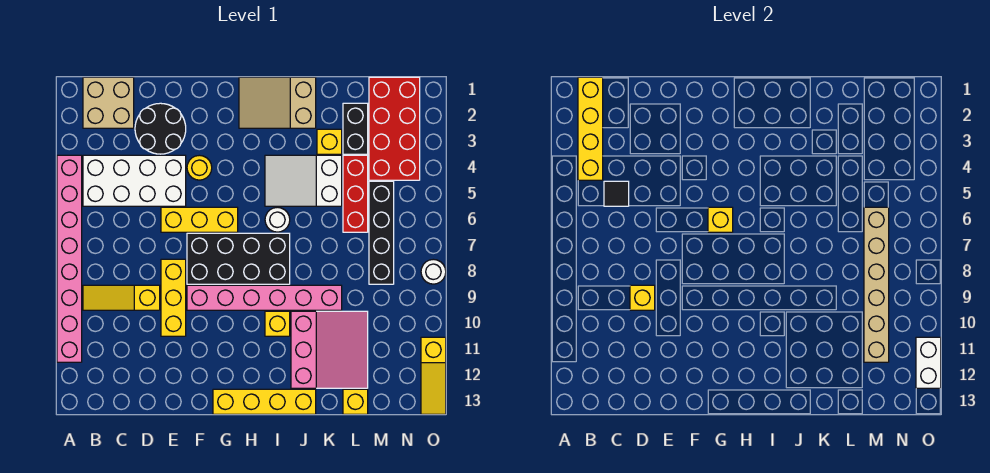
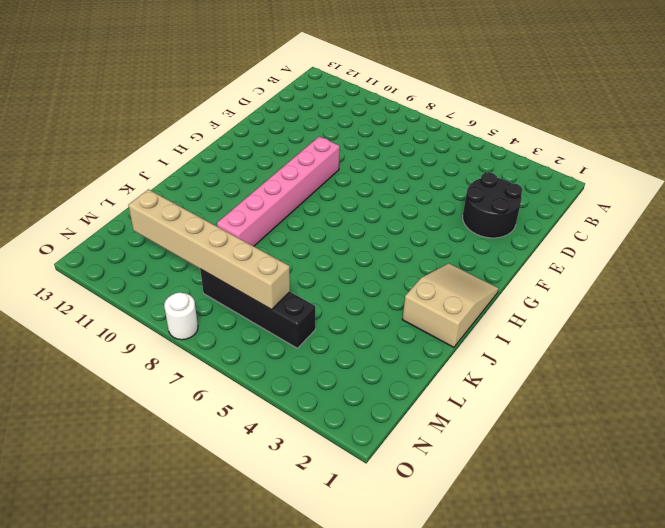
none -> pink 1x8 brick [57,155,82,362]
none -> tan 2x2 brick [83,77,134,128]
none -> white 2x4 brick [83,155,186,206]
none -> yellow 1x3 slope [83,285,160,310]

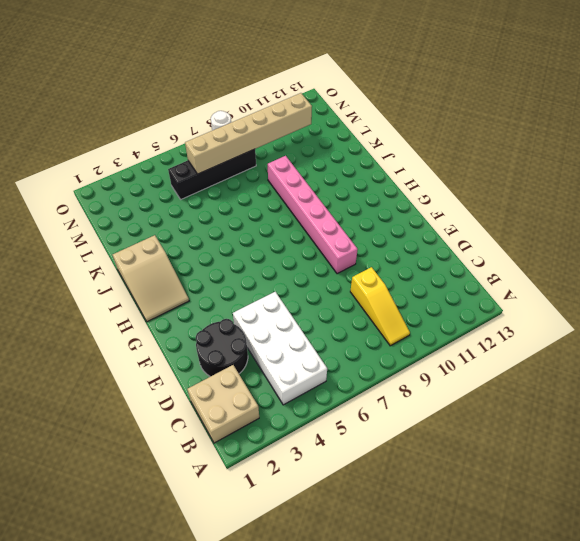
none -> pink 1x8 brick [57,155,82,362]
none -> yellow 1x3 brick [161,207,238,232]
none -> yellow 1x3 brick [161,259,186,336]
none -> yellow 1x1 round brick [187,155,212,180]

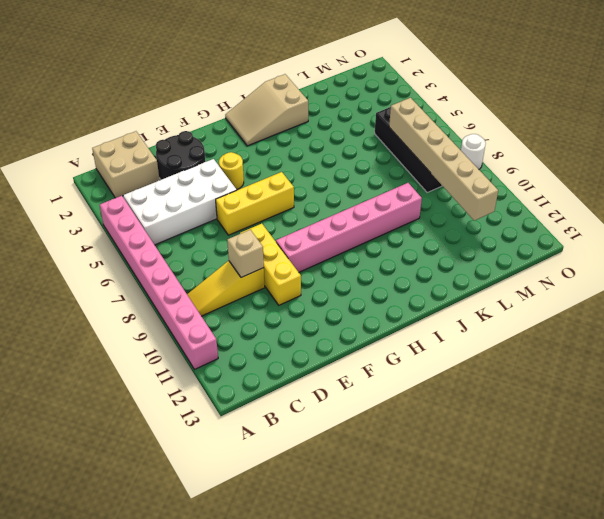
tan 1x1 brick [227,230,264,278] -> yellow 1x1 brick [630,285,655,310]
none -> black 2x4 brick [187,233,290,284]
none -> yellow 1x4 brick [213,389,316,414]
none -> white 2x3 slope [265,155,342,206]
none -> white 1x1 round brick [265,207,290,232]

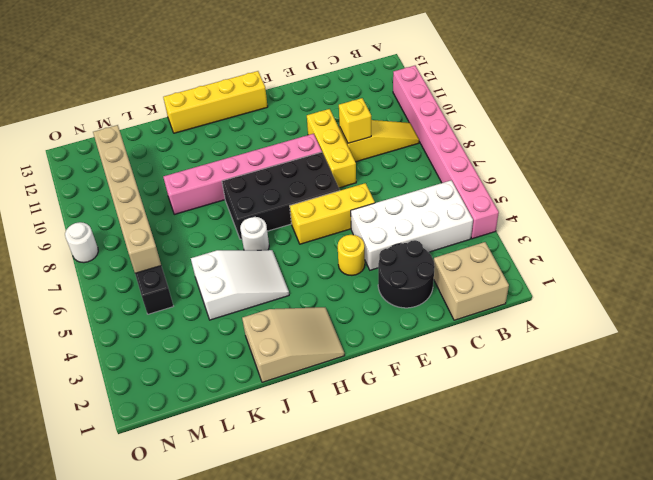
none -> yellow 1x1 brick [265,311,290,336]
none -> pink 3x3 slope [291,311,368,388]
none -> yellow 1x1 brick [317,129,342,154]
none -> black 1x2 brick [343,103,368,154]

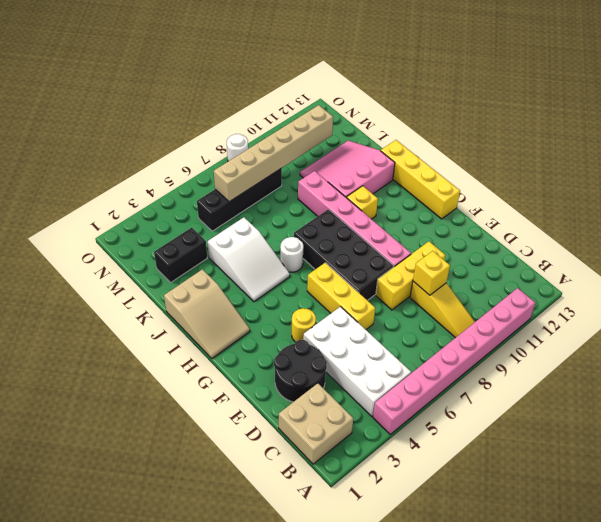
none -> yellow 1x1 brick [317,129,342,154]
none -> red 1x3 brick [343,155,368,232]
none -> yellow 1x1 brick [343,389,368,414]
none -> red 2x4 brick [369,77,420,180]

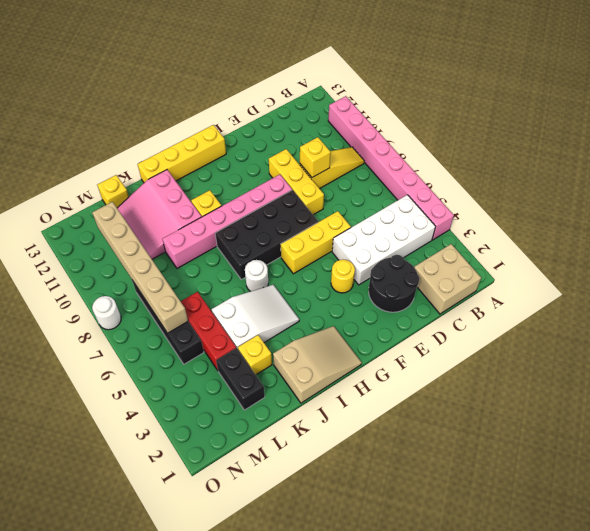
none -> red 2x4 brick [369,77,420,180]
none -> yellow 1x3 slope [421,337,446,414]
none -> yellow 1x4 brick [578,77,603,180]
none -> black 1x1 tile [604,181,629,206]

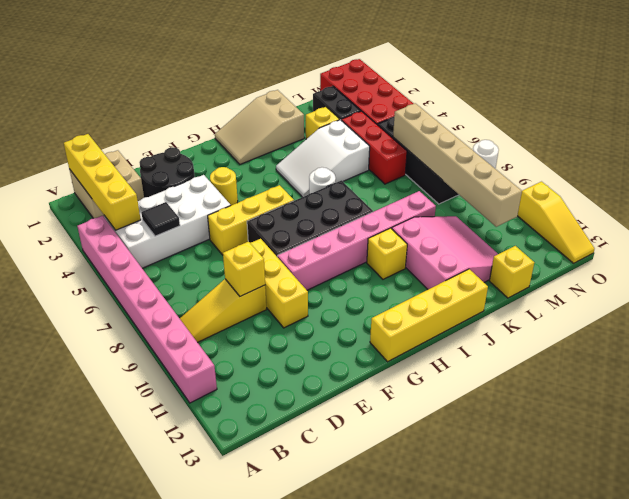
none -> yellow 1x1 brick [708,207,733,232]
none -> white 1x2 brick [916,337,941,388]

